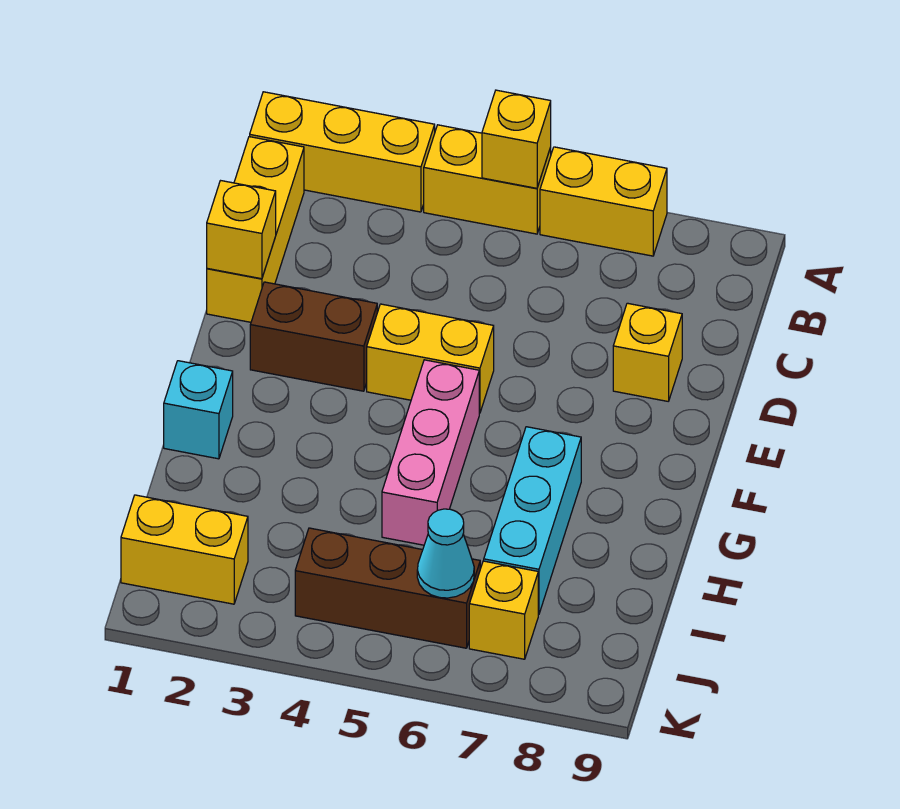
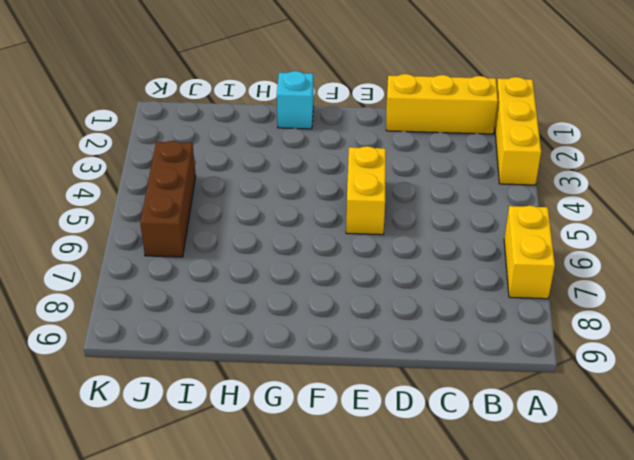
none -> yellow 1x2 brick [424,125,551,234]
none -> yellow 1x1 brick [613,303,682,401]
none -> brown 1x2 brick [250,282,377,391]

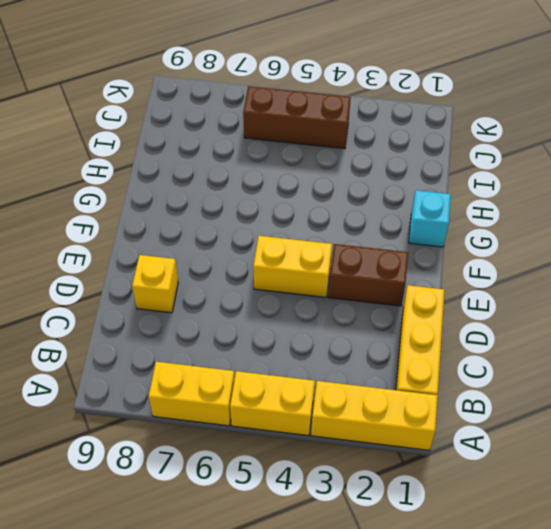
none -> pink 1x3 brick [382,360,479,545]
none -> cyan 1x3 brick [484,427,581,615]
none -> yellow 1x2 brick [121,495,248,604]

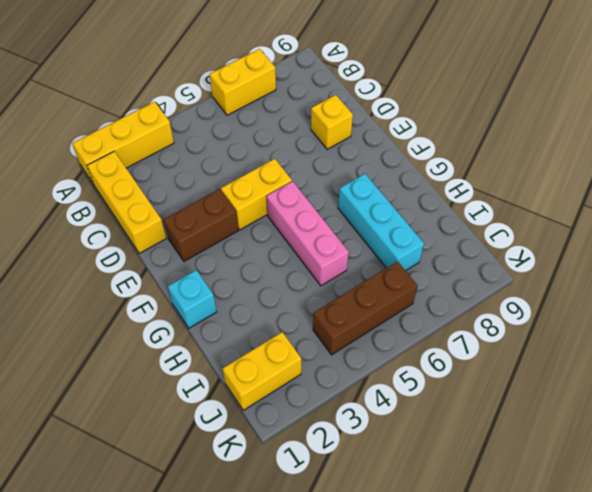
none -> yellow 1x2 brick [424,125,551,234]
none -> yellow 1x1 brick [469,561,538,659]
none -> yellow 1x1 brick [482,90,551,188]

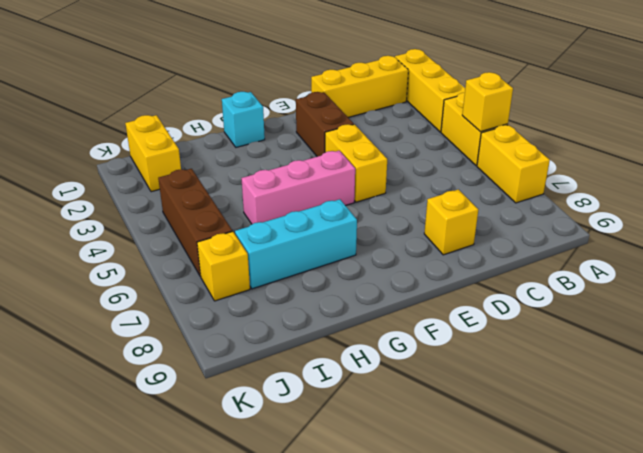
none -> yellow 1x1 brick [207,181,276,279]
none -> cyan 1x1 cone [417,509,474,598]

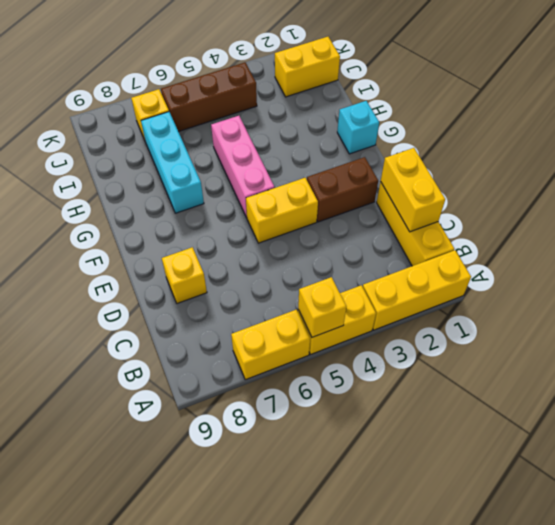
yellow 1x2 brick [381,148,445,232] -> yellow 1x1 brick [207,181,276,279]
none -> cyan 1x1 cone [417,509,474,598]

